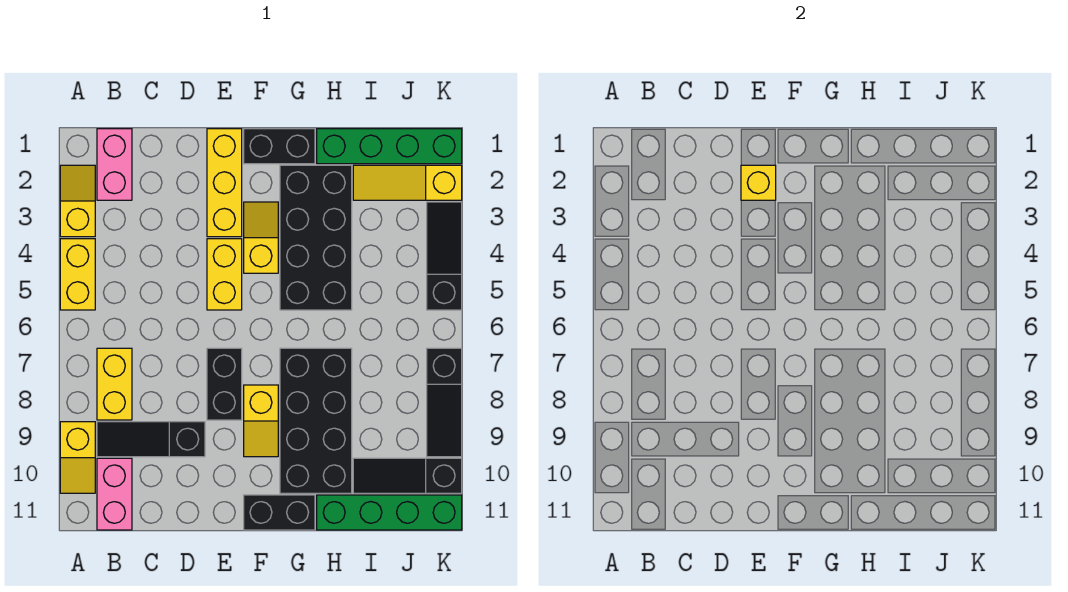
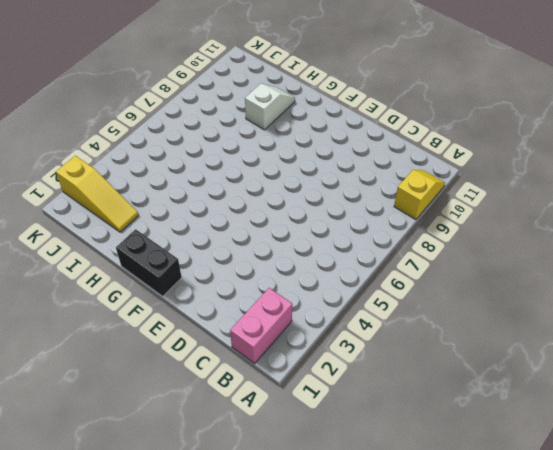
white 1x2 slope [245,84,295,130] -> black 2x4 brick [280,348,352,493]
none -> yellow 1x2 slope [60,165,95,237]
none -> yellow 1x2 brick [60,239,95,310]
none -> yellow 1x2 brick [97,348,132,420]

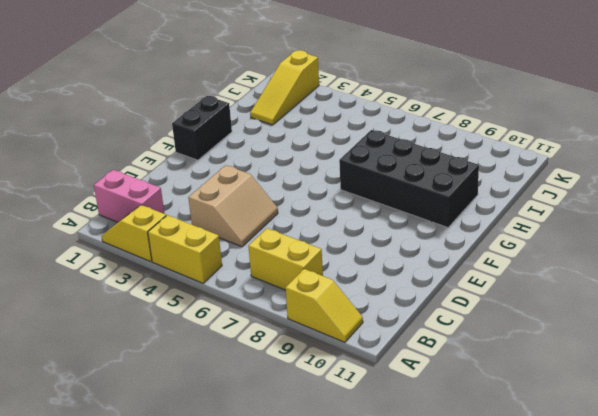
tan 2x2 slope [188,165,278,247] -> none
none -> black 1x3 slope [97,422,205,457]
none -> pink 1x2 brick [97,458,132,530]
none -> yellow 1x3 brick [207,129,242,237]

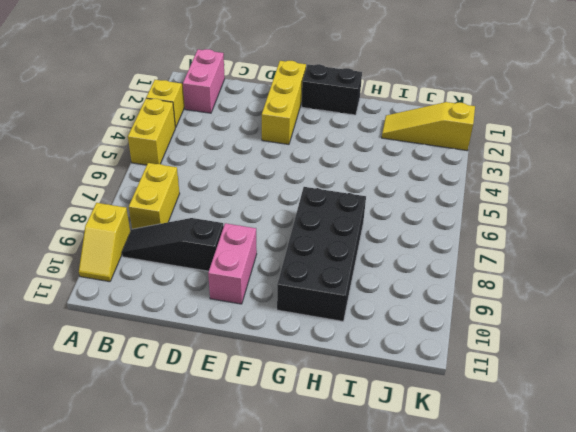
pink 1x2 brick [208,223,257,304] -> pink 1x2 brick moved to [97,458,132,530]
none -> yellow 1x2 brick [207,239,242,310]
none -> black 1x2 brick [207,348,242,420]
none -> yellow 1x2 slope [244,202,278,273]

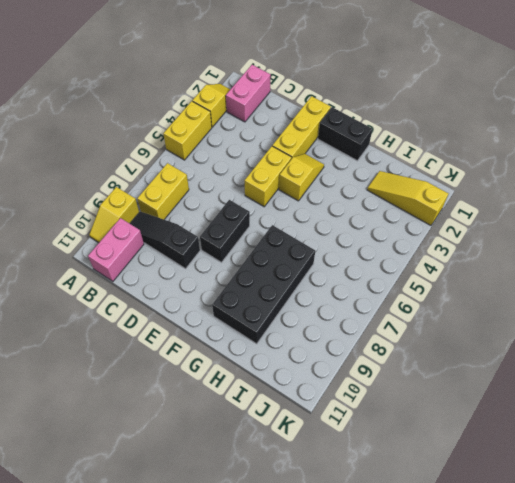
none -> yellow 1x2 slope [244,385,278,457]
none -> black 1x2 brick [244,495,315,530]
none -> black 2x4 brick [280,165,352,310]

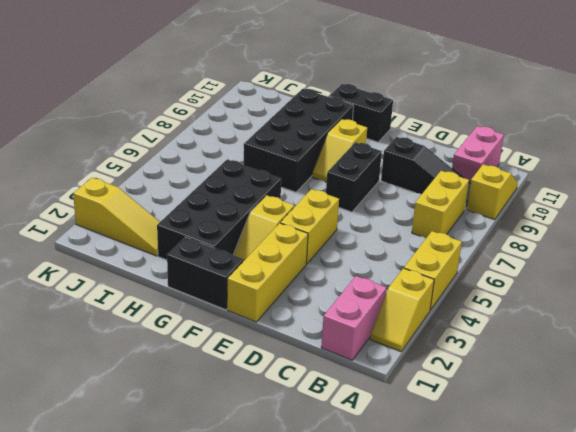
yellow 1x2 slope [312,119,367,182] -> yellow 1x2 slope turned to [244,385,278,457]
none -> green 1x4 brick [317,129,462,164]
none -> green 1x4 brick [317,495,462,530]
none -> black 1x3 slope [353,458,462,493]

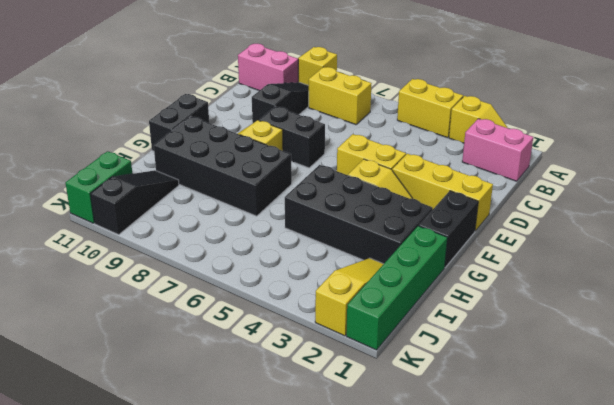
green 1x2 brick [65,151,133,223] -> green 1x4 brick [317,495,462,530]
none -> black 1x3 slope [427,202,462,310]
none -> black 1x3 slope [427,348,462,457]
none -> yellow 1x1 brick [741,165,776,200]

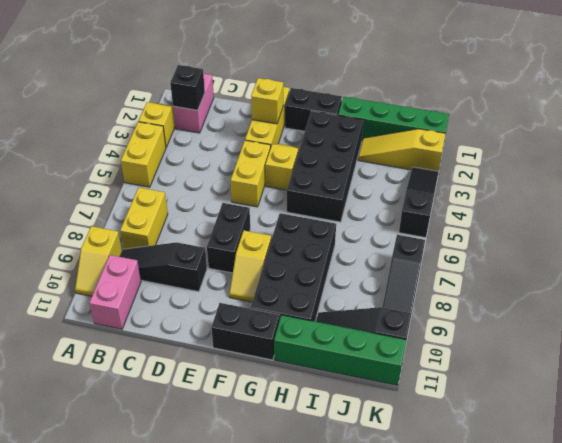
black 1x1 brick [170,65,205,110] -> none

